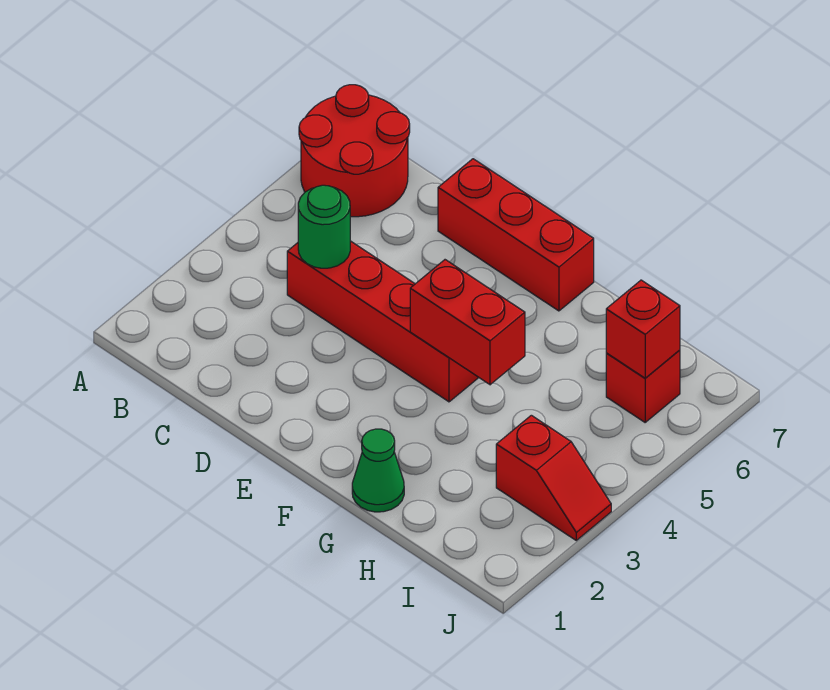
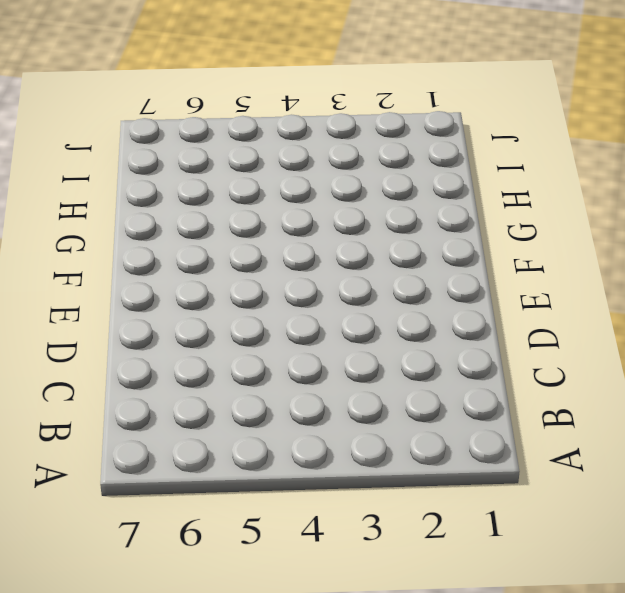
none -> red 2x2 round brick [299,85,410,217]
none -> red 1x4 brick [287,241,479,402]

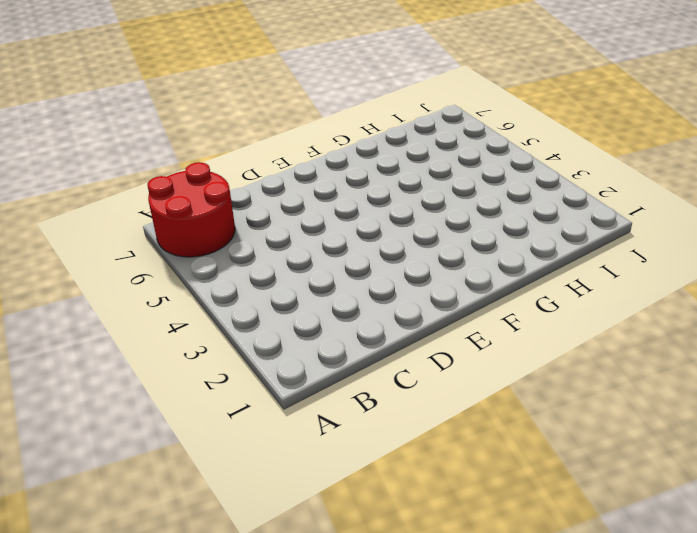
none -> red 1x4 brick [287,241,479,402]
none -> red 1x3 brick [438,159,594,311]

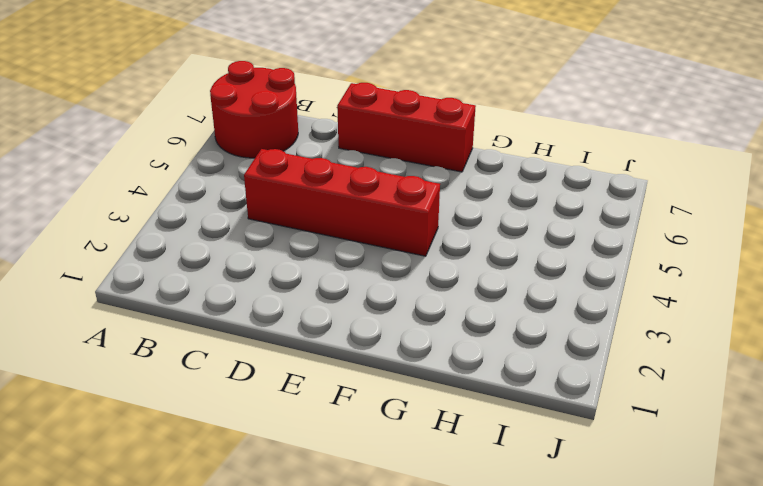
none -> green 1x1 cone [352,429,404,512]
none -> red 1x2 slope [496,415,611,540]

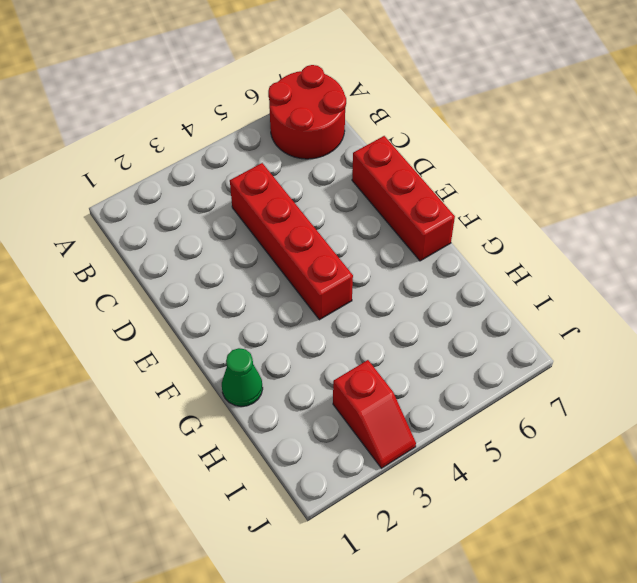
none -> red 1x1 brick [606,350,680,422]
none -> green 1x1 round brick [298,185,350,268]

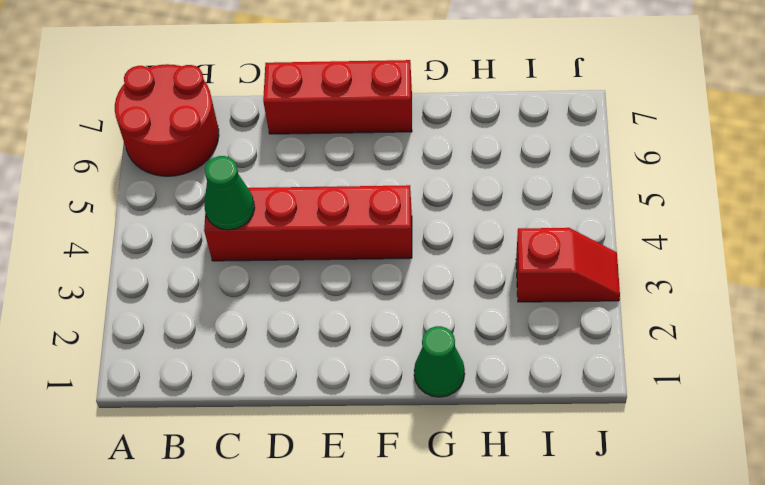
green 1x1 cone [204,156,255,230] -> green 1x1 round brick [298,185,350,268]
none -> red 1x1 brick [606,350,680,422]
none -> red 1x2 brick [410,260,525,385]

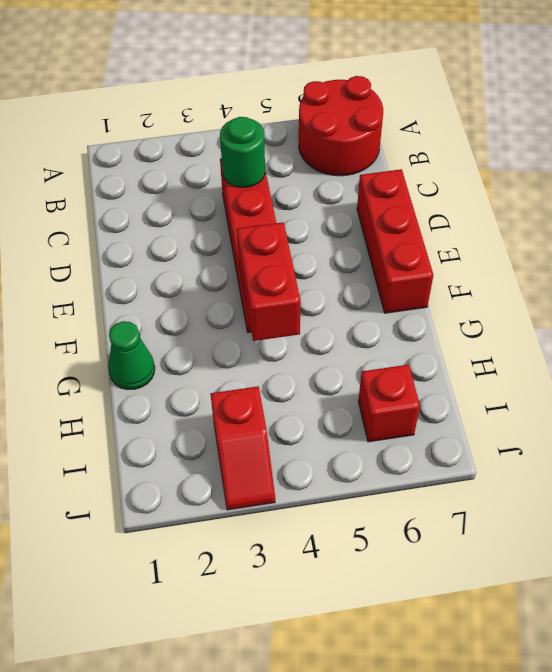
none -> red 1x1 brick [606,280,680,378]

